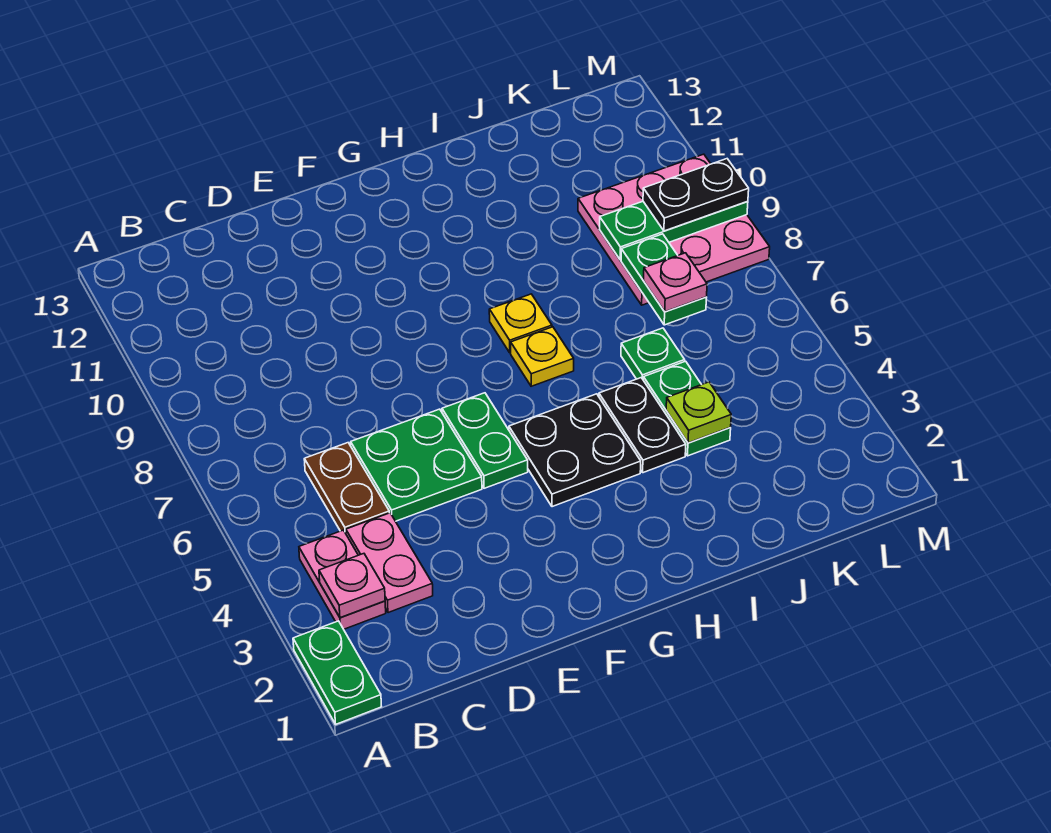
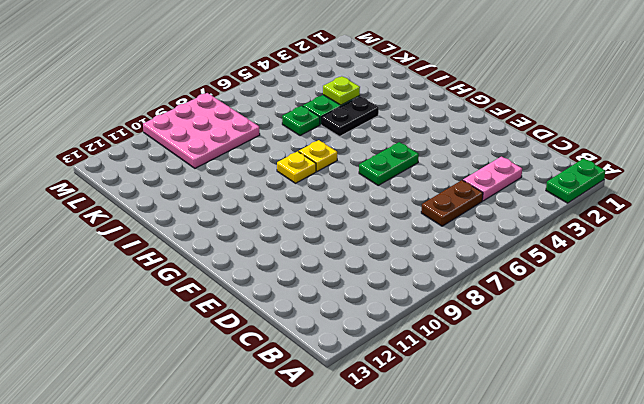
none -> pink 1x2 plate [299,530,386,629]
none -> green 2x2 plate [351,409,482,521]
none -> black 2x2 plate [509,394,641,507]

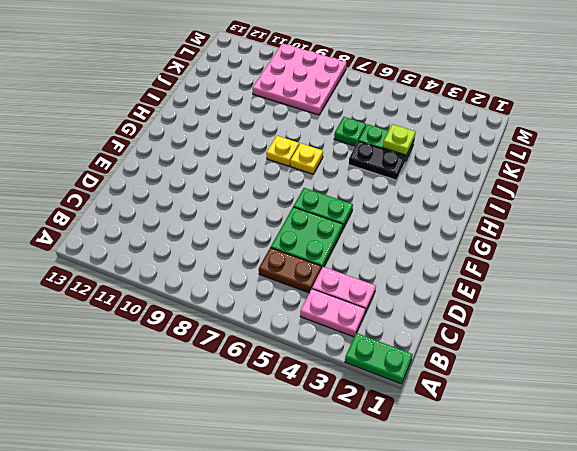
none -> black 2x2 plate [509,394,641,507]
none -> pink 1x1 plate [319,554,385,618]
none -> green 1x2 plate [621,234,707,325]

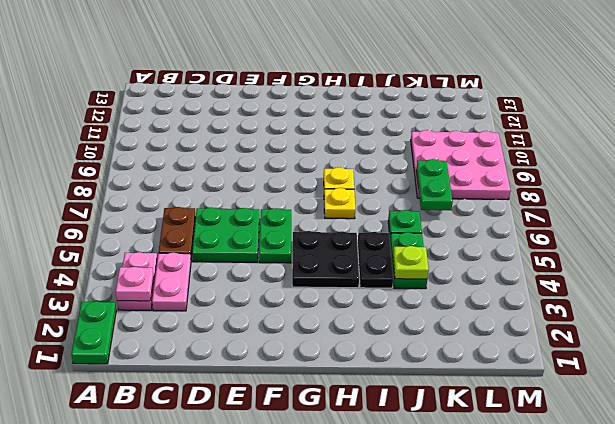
none -> green 1x3 plate [599,202,748,260]
none -> pink 1x1 plate [644,253,707,312]
none -> black 1x2 plate [643,159,749,231]

